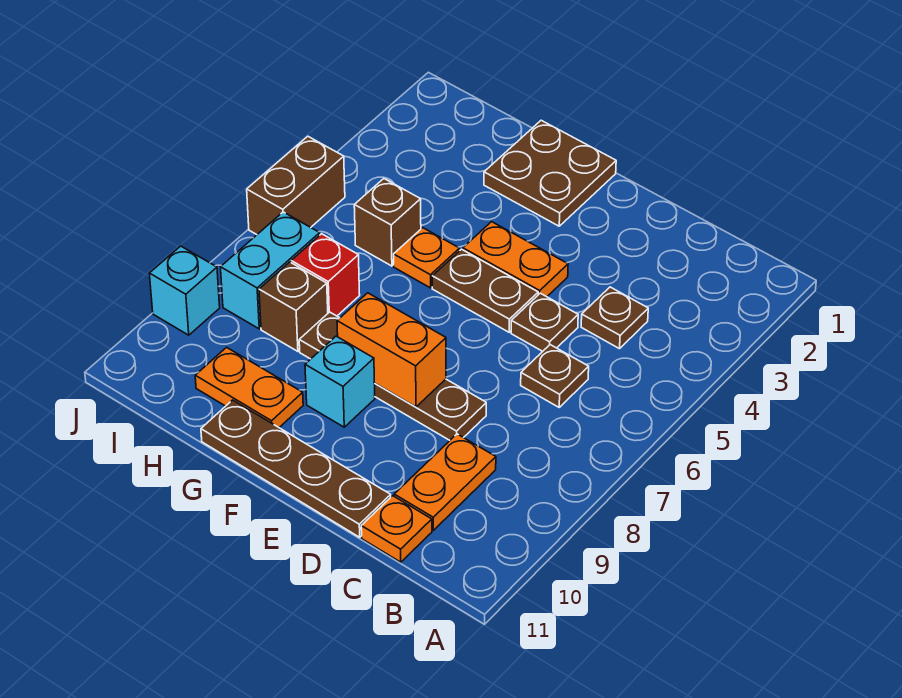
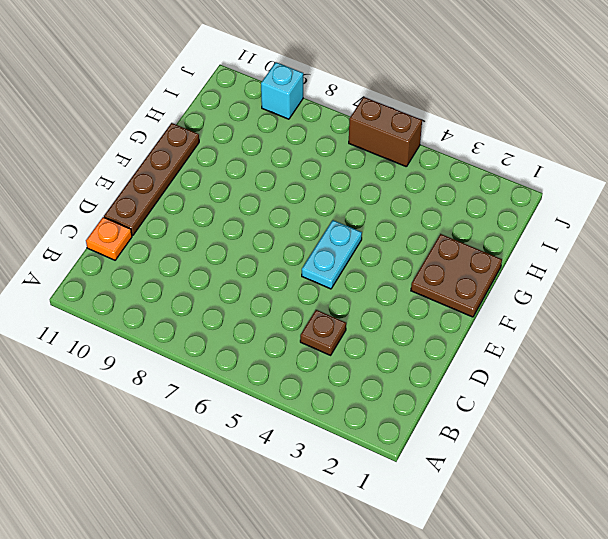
cyan 1x2 plate [302,220,362,289] -> brown 1x2 plate [432,249,538,332]
none -> brown 1x1 plate [521,345,589,407]
none -> orange 1x2 plate [394,434,496,530]
none -> brown 1x1 plate [511,293,578,351]

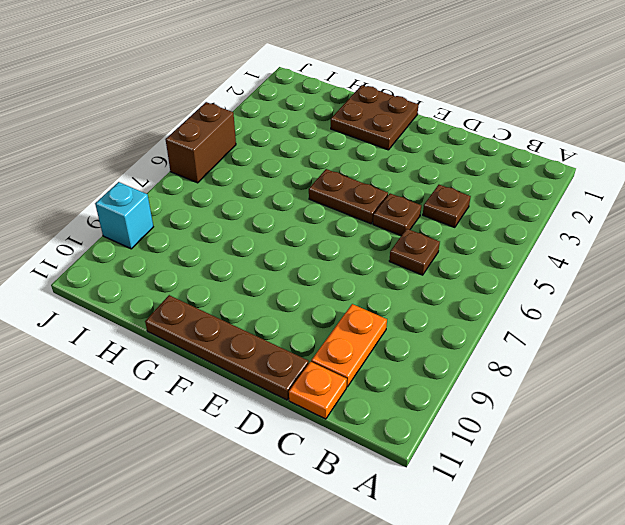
none -> brown 1x4 plate [299,312,486,440]
none -> orange 1x2 plate [463,222,568,297]
none -> cyan 1x1 brick [305,336,375,427]

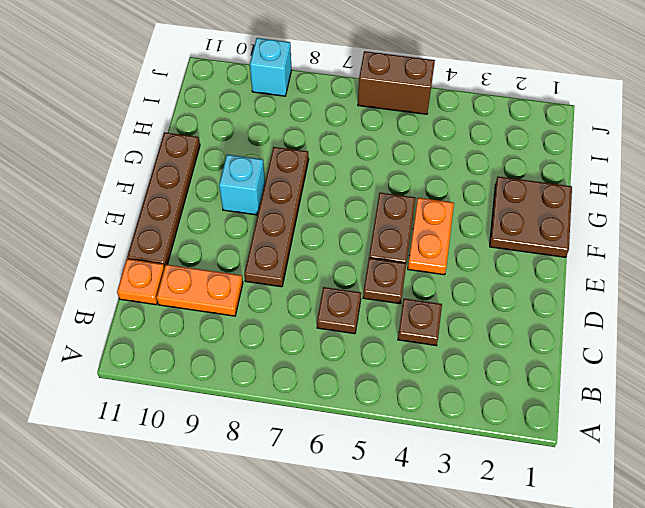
none -> orange 1x1 plate [394,228,460,288]
none -> orange 1x2 plate [195,347,303,427]
none -> brown 1x1 brick [354,179,421,266]

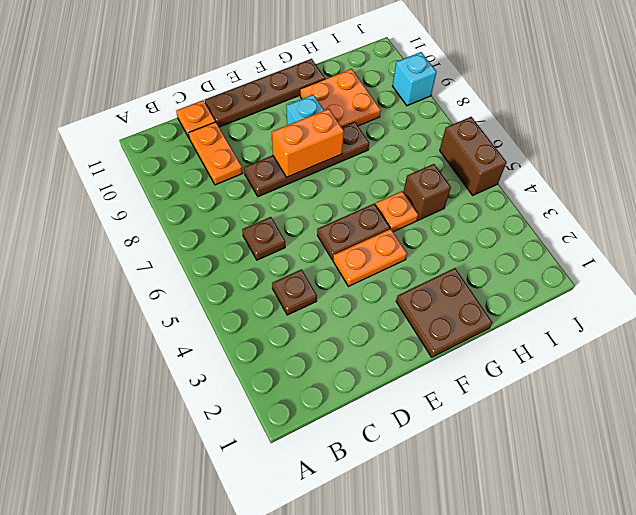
orange 2x2 plate [300,69,381,127] -> orange 1x2 plate [195,347,303,427]
none -> brown 1x1 plate [511,293,578,351]
none -> red 1x1 brick [291,234,360,316]
none -> brown 1x1 brick [259,262,328,351]

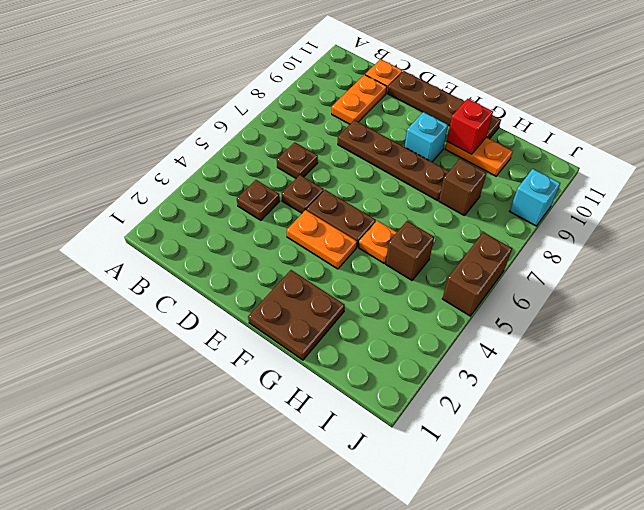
red 1x1 brick [447,99,493,154] -> red 1x1 brick moved to [291,234,360,316]
none -> cyan 1x2 brick [221,212,320,329]
none -> orange 1x2 brick [337,293,446,407]

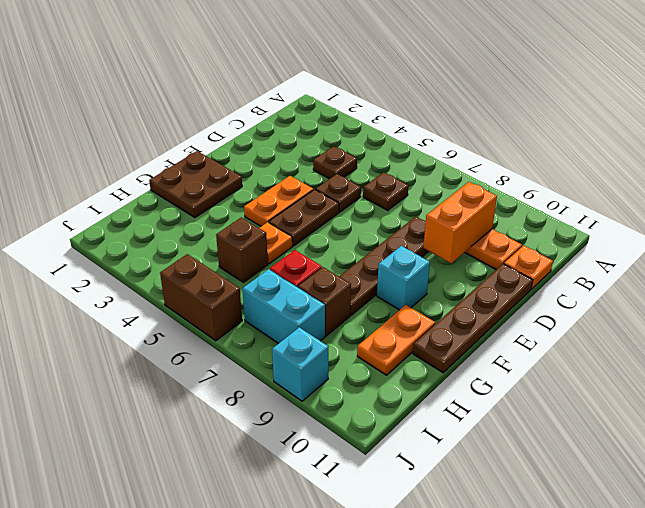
orange 1x2 brick [423,182,497,263] -> orange 1x2 brick moved to [337,293,446,407]

